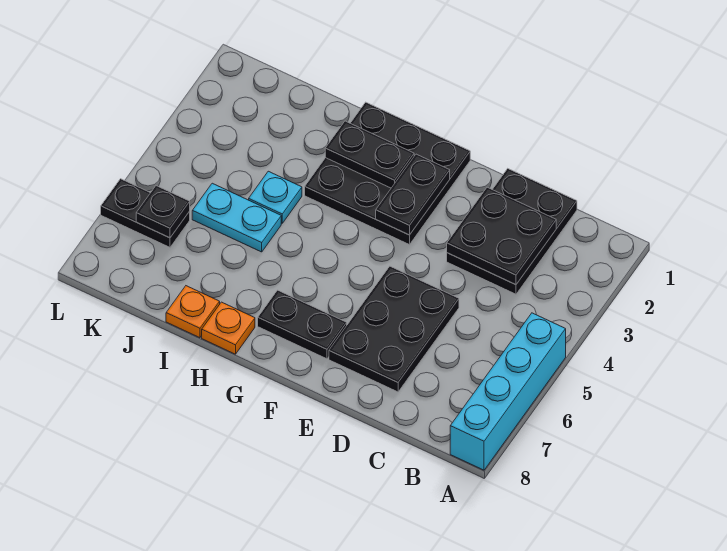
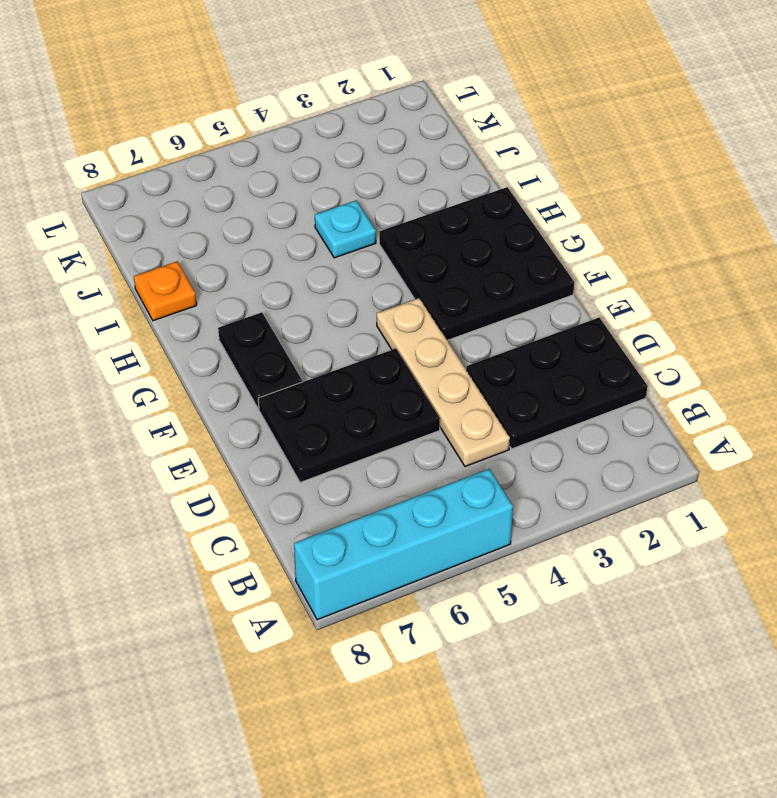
tan 1x4 plate [377,298,510,467] -> none
none -> orange 1x1 plate [202,302,255,354]
none -> cyan 1x2 plate [192,183,281,252]
none -> black 1x2 plate [101,179,190,247]

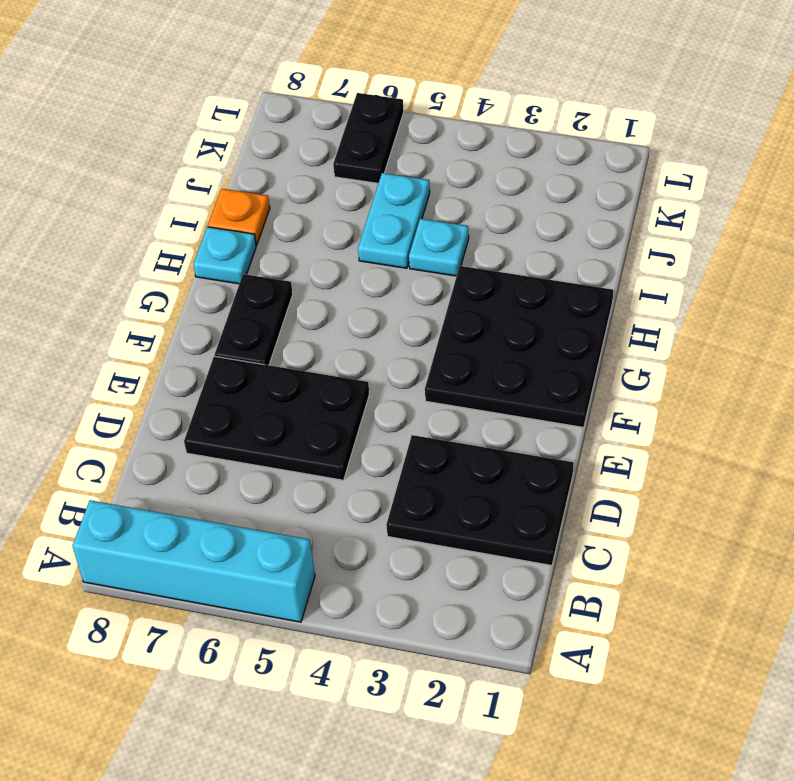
cyan 1x1 plate [193,227,256,284] -> orange 1x1 plate [202,302,255,354]
none -> black 2x2 plate [447,187,556,285]
none -> black 1x2 plate [376,154,450,235]
none -> black 1x2 plate [325,121,414,188]

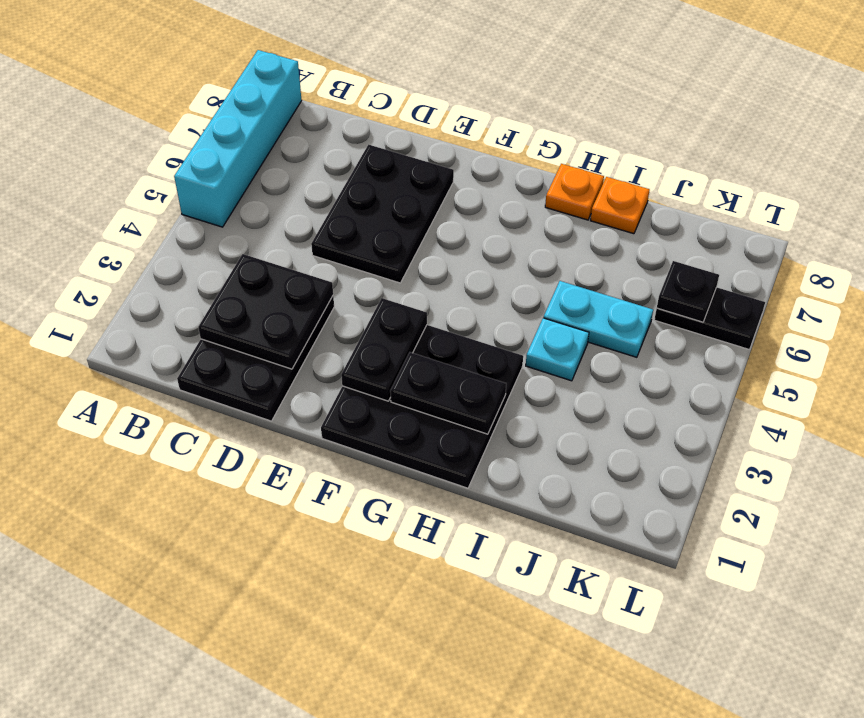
none -> black 1x2 plate [258,290,347,359]

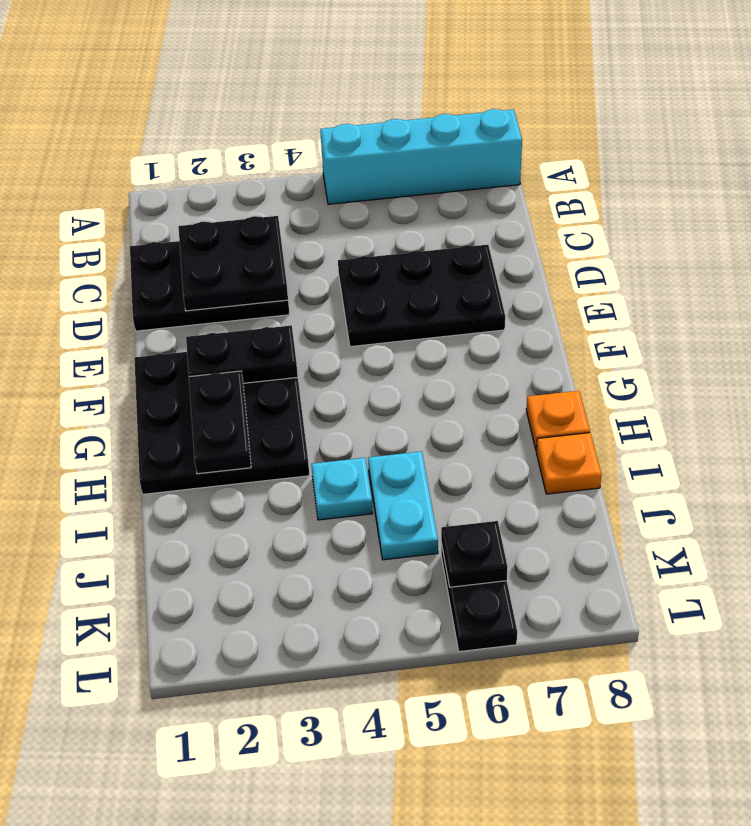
none -> black 1x2 plate [258,290,347,359]

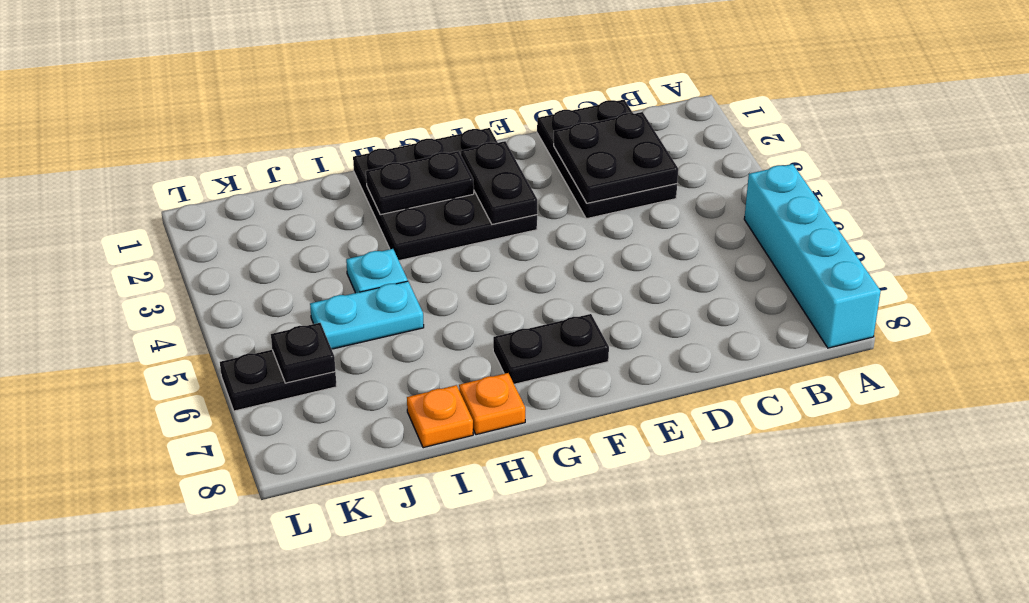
none -> black 2x3 plate [329,266,459,392]

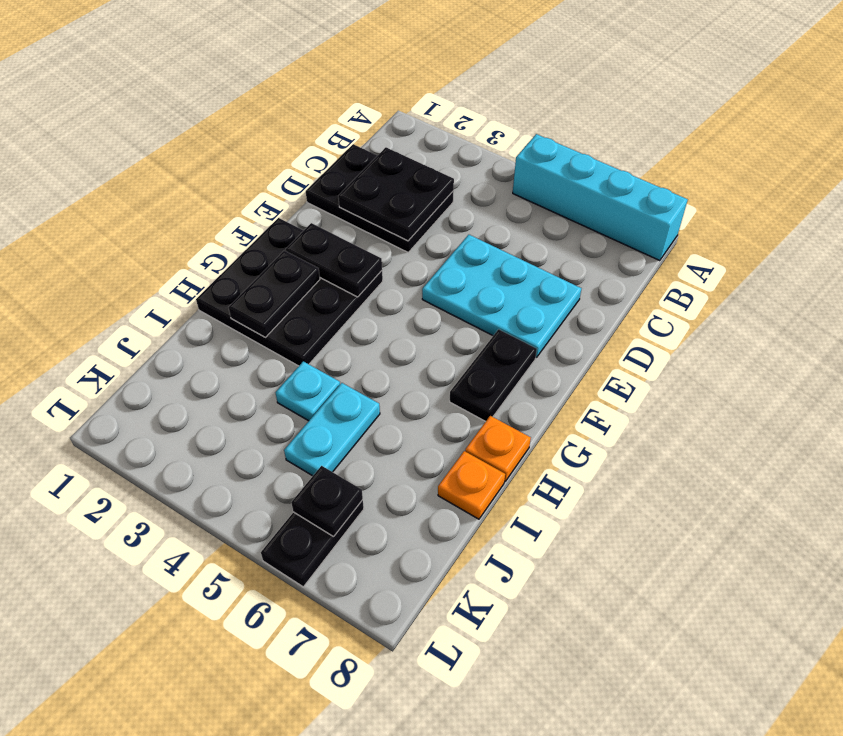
cyan 2x3 plate [422,235,582,357] -> black 2x3 plate [329,266,459,392]

